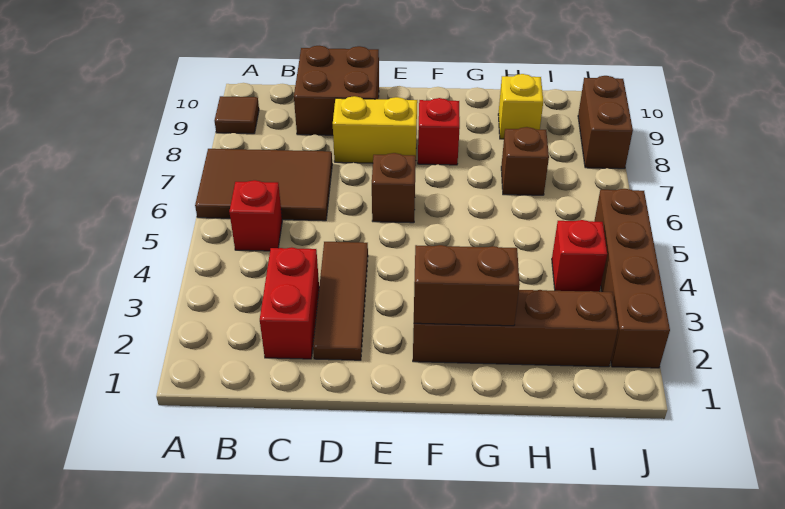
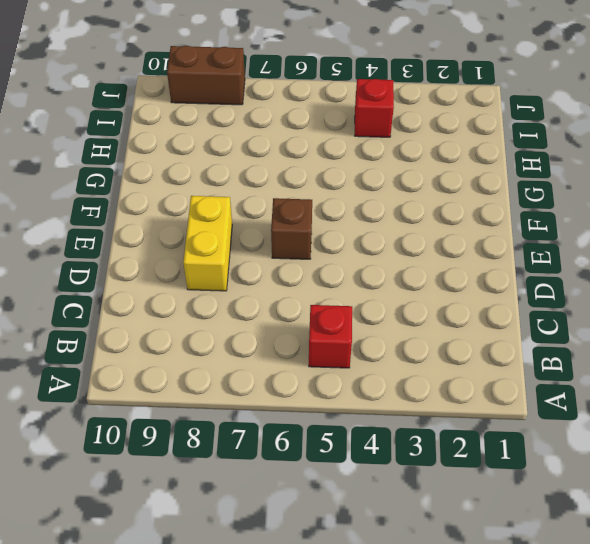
none -> brown 2x3 tile [195,149,332,221]
none -> brown 1x1 tile [215,96,259,134]
none -> red 1x2 brick [260,247,319,359]

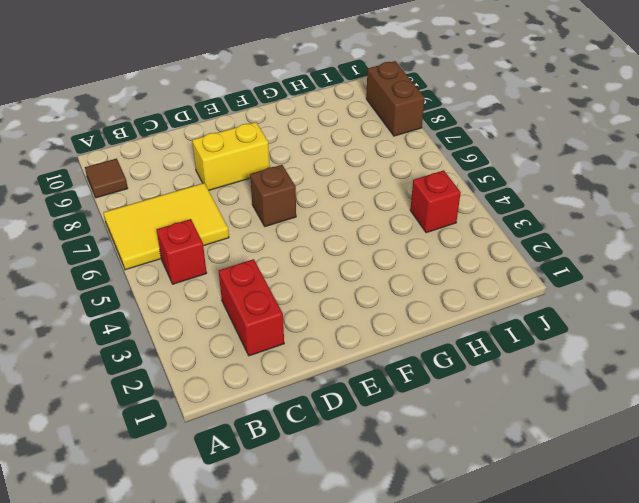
yellow 2x3 tile [103,183,229,270] -> brown 2x3 tile [195,149,332,221]
none -> brown 2x2 brick [294,46,379,135]
none -> brown 1x3 tile [313,242,368,360]
none -> brown 1x4 brick [413,290,618,367]

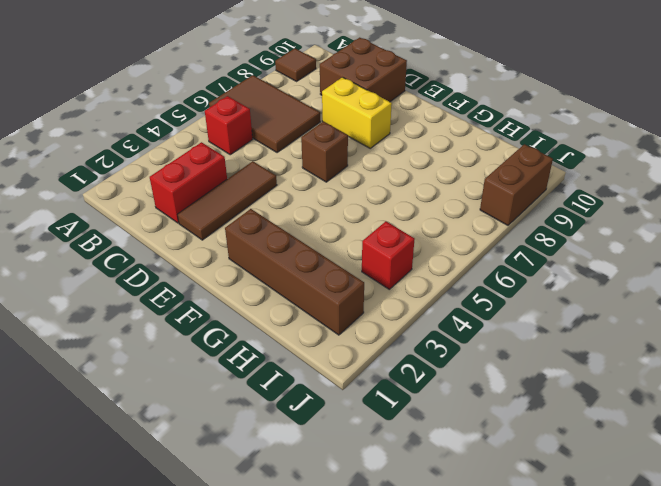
none -> red 1x1 brick [418,98,460,165]
none -> brown 1x1 brick [501,127,549,195]
none -> yellow 1x1 brick [498,74,543,139]

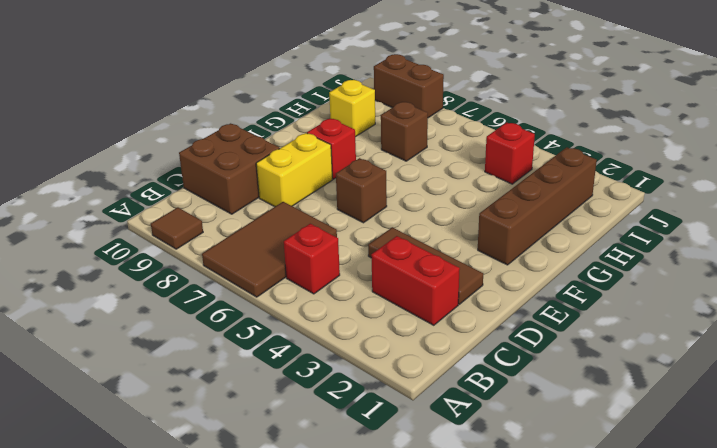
none -> brown 1x4 brick [594,189,670,368]
none -> brown 1x2 brick [414,245,520,326]

